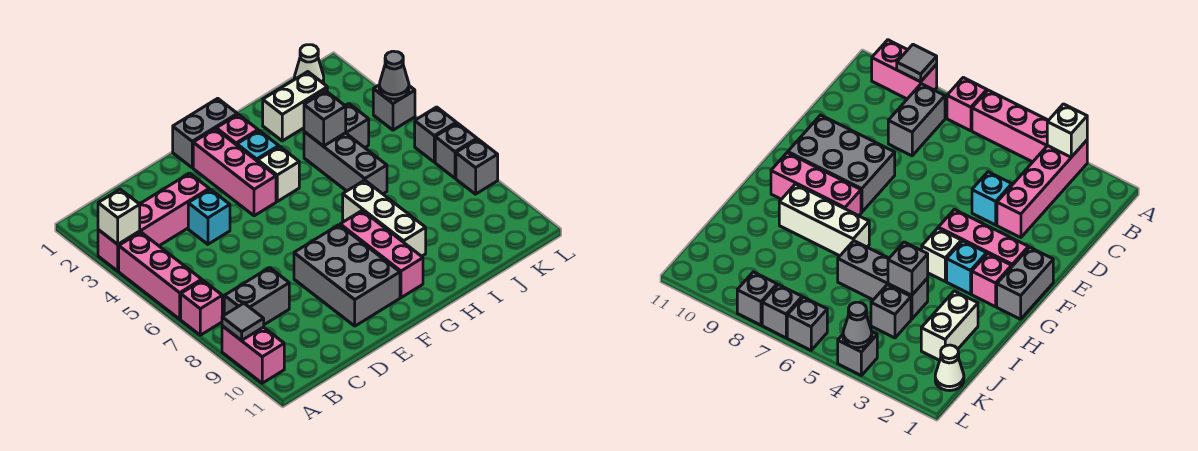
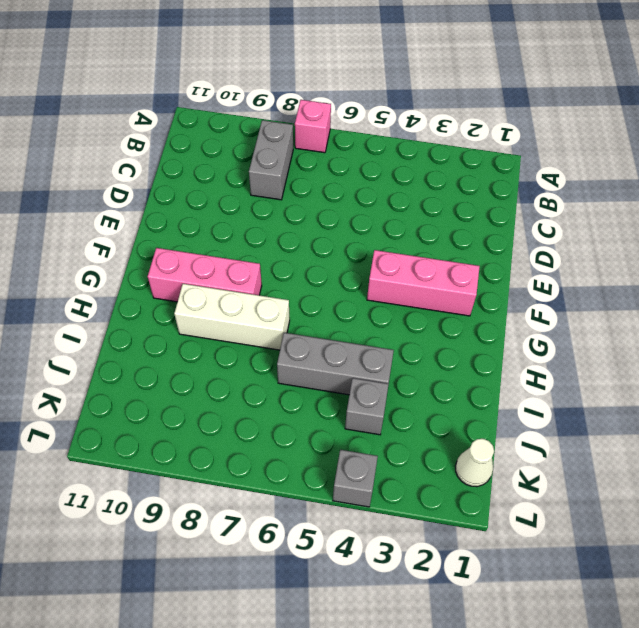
none -> pink 1x4 brick [98,173,209,271]
none -> pink 1x3 brick [119,232,202,319]
none -> pink 1x2 brick [222,326,284,383]

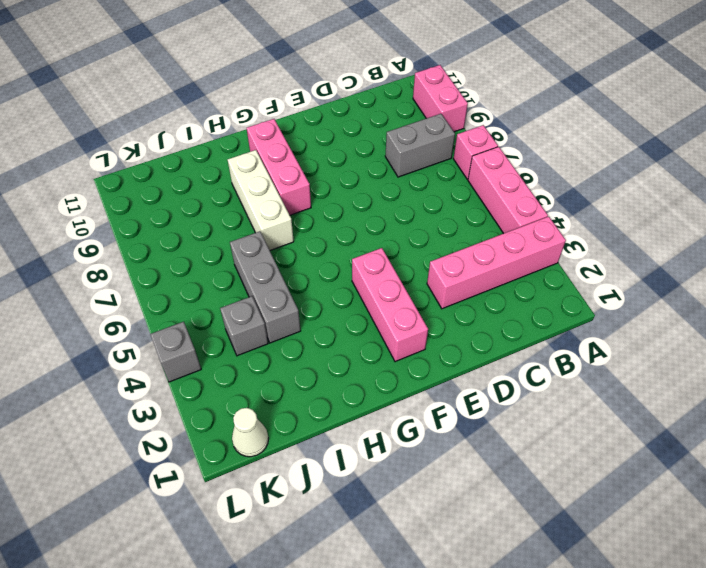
none -> cyan 1x1 brick [188,189,230,244]
none -> grey 2x3 brick [294,225,400,326]
none -> grey 1x2 brick [173,98,237,168]

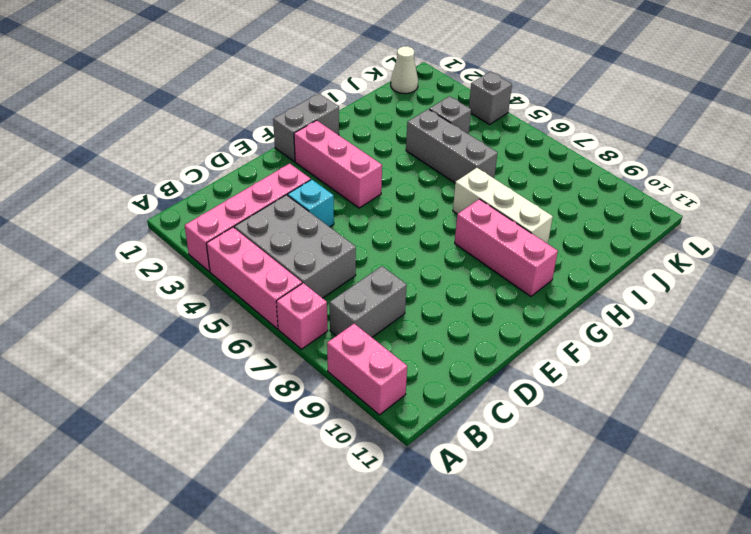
grey 2x3 brick [234,195,356,298] -> grey 2x3 brick moved to [294,225,400,326]
none -> pink 1x1 brick [216,114,258,145]
none -> cyan 1x1 brick [237,131,279,161]
none -> white 1x1 brick [258,146,299,201]

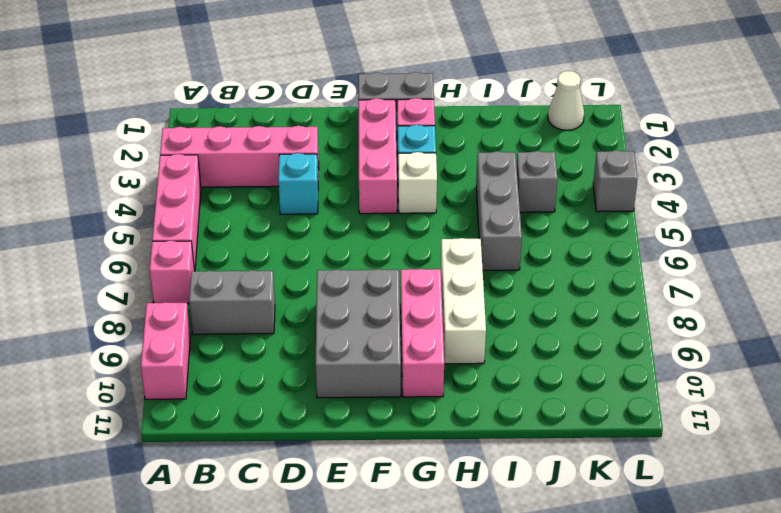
none -> white 1x2 brick [263,72,327,141]
none -> grey 1x1 brick [415,107,456,162]
none -> grey 1x1 brick [435,123,477,178]

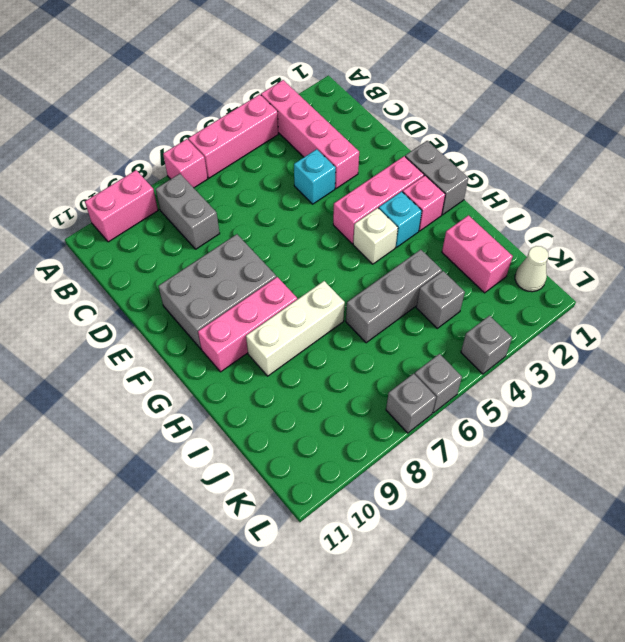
pink 1x2 brick [442,215,513,293] -> white 1x2 brick [263,72,327,141]
none -> grey 1x1 brick [456,139,498,194]
none -> white 1x1 brick [98,189,140,244]
none -> grey 1x1 tile [222,303,264,341]

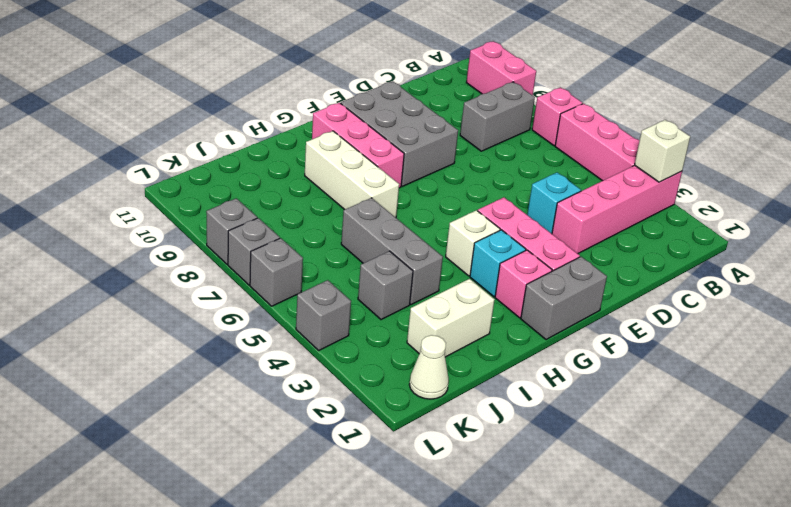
none -> grey 1x1 tile [222,303,264,341]
none -> grey 1x1 brick [304,91,346,146]
none -> grey 1x1 cone [379,51,409,99]

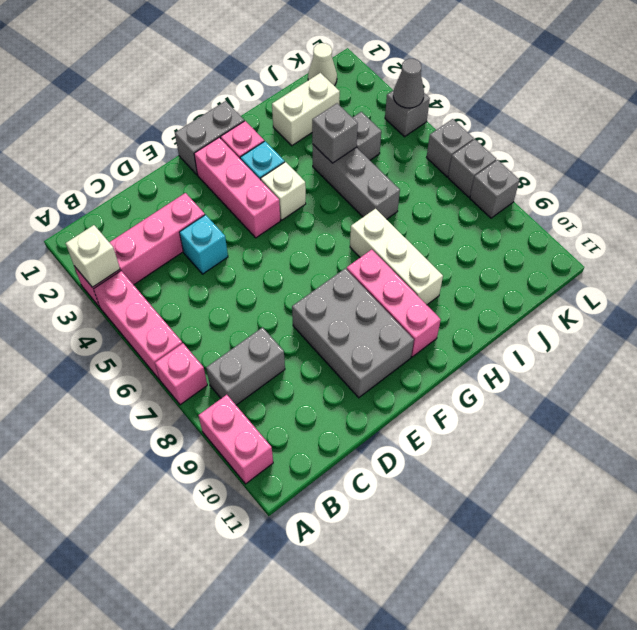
none -> grey 1x1 tile [222,303,264,341]

